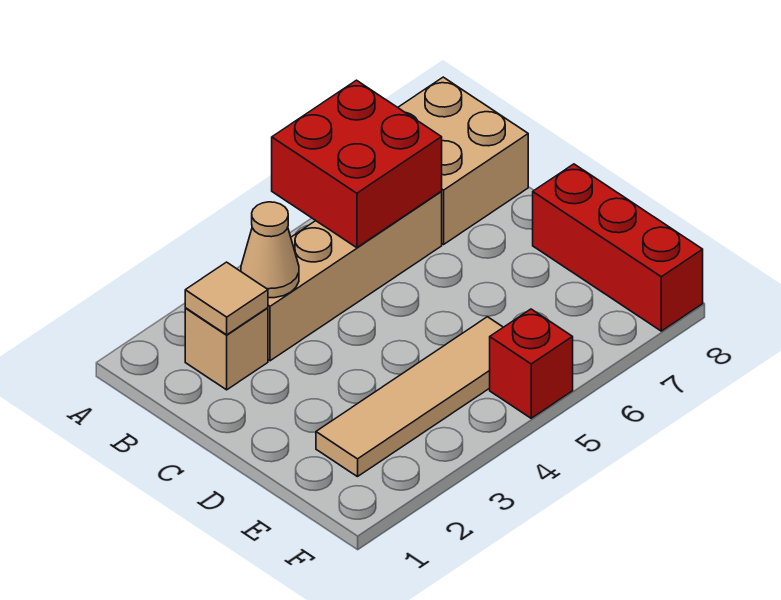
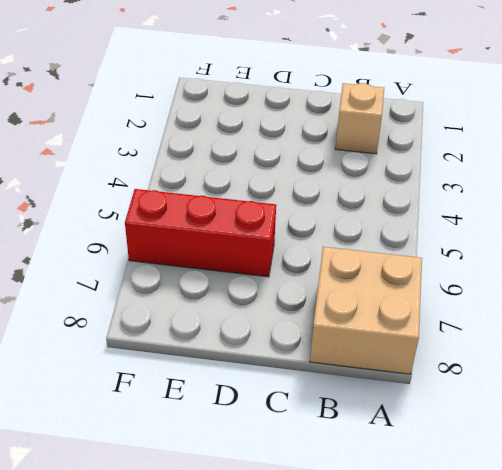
red 1x3 brick [125,189,276,277] -> red 1x3 brick moved to [533,164,703,331]
none -> tan 1x4 brick [268,192,442,361]
none -> tan 1x4 tile [316,317,503,477]

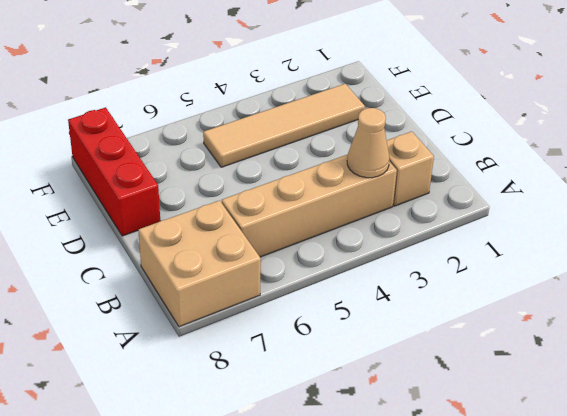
none -> red 1x1 brick [490,309,573,418]
none -> red 2x2 brick [272,80,442,248]

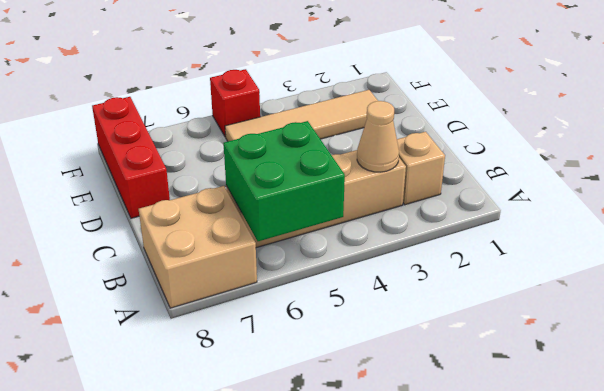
green 2x2 brick [223,121,345,241] -> red 2x2 brick [272,80,442,248]
none -> tan 1x1 tile [185,262,268,335]

